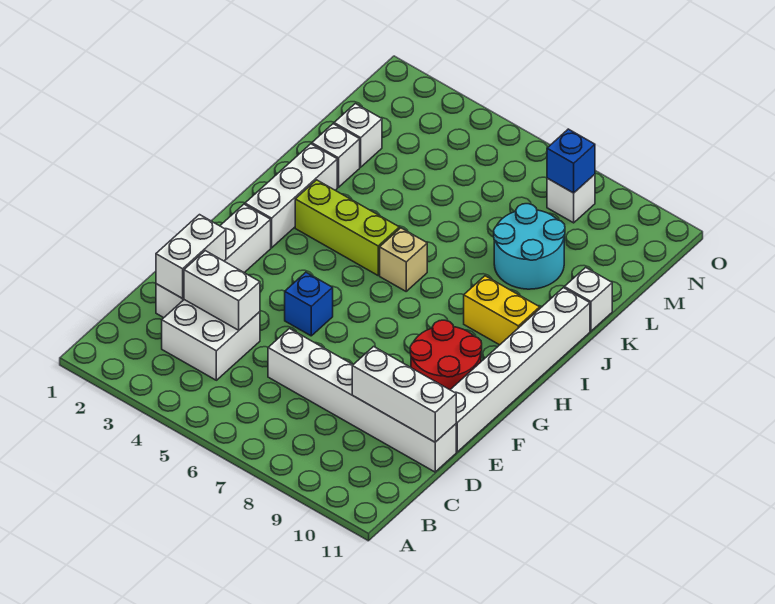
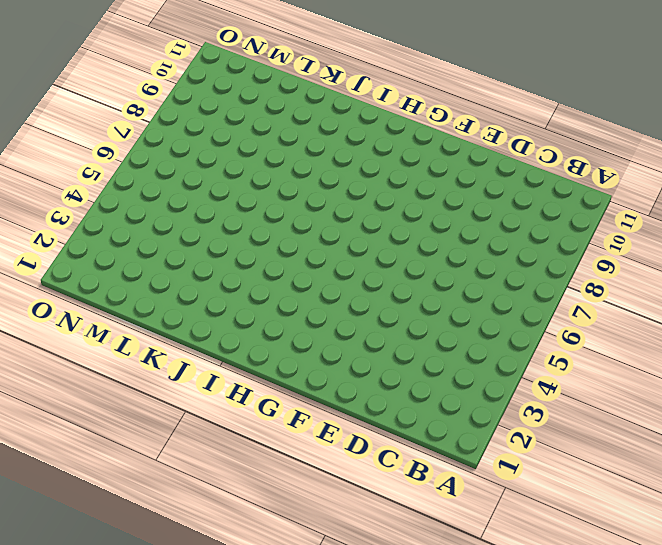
none -> white 2x2 brick [162,300,260,380]
none -> white 1x4 brick [156,204,271,318]
none -> white 1x6 brick [268,329,456,472]

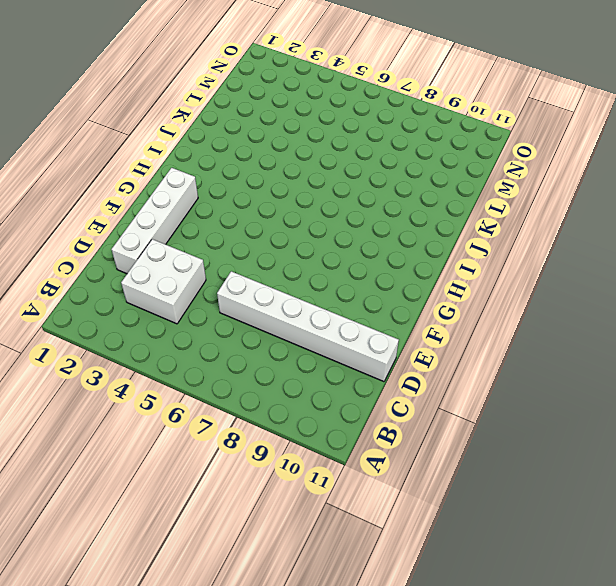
none -> white 1x6 brick [450,288,590,452]
none -> blue 1x1 brick [285,272,333,336]
none -> red 2x2 round brick [410,320,482,390]

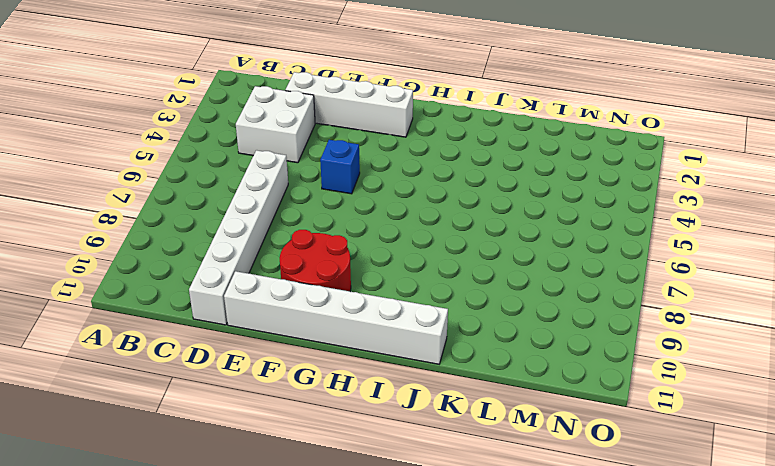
none -> white 1x3 brick [245,144,337,248]
none -> lime 1x3 brick [295,180,399,275]
none -> tan 1x1 brick [380,228,427,291]

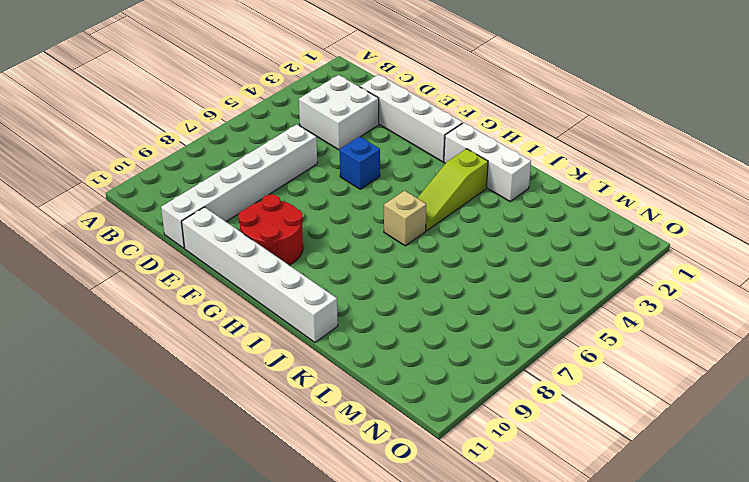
lime 1x3 slope [418,149,488,231] -> lime 1x3 brick [295,180,399,275]
none -> yellow 1x2 brick [464,276,540,345]
none -> white 1x1 brick [312,124,360,187]
none -> cyan 2x2 round brick [494,204,565,289]

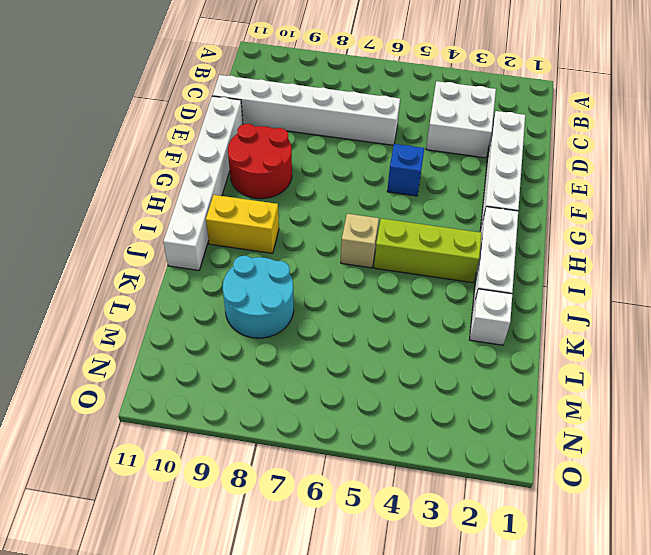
none -> white 1x1 brick [564,267,612,331]
none -> white 1x1 brick [334,104,382,167]
none -> white 1x1 brick [547,174,595,223]

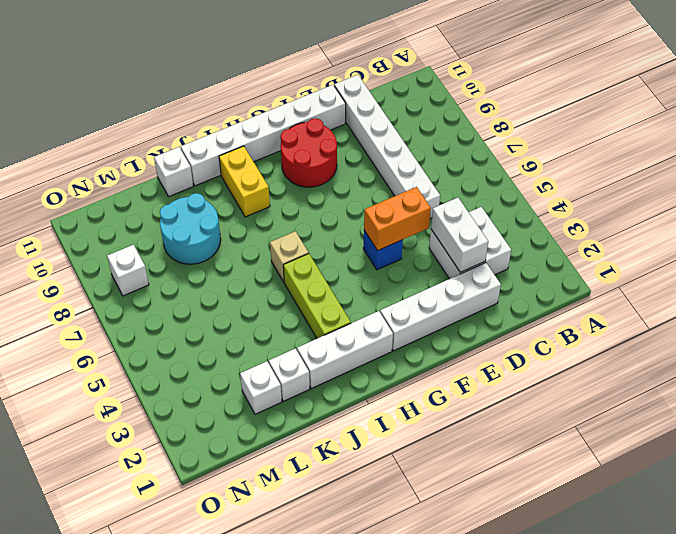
orange 1x2 brick [364,187,431,251] -> none
none -> white 1x2 brick [156,215,226,298]
none -> white 1x3 brick [352,347,456,442]
none -> blue 1x1 brick [547,129,595,193]

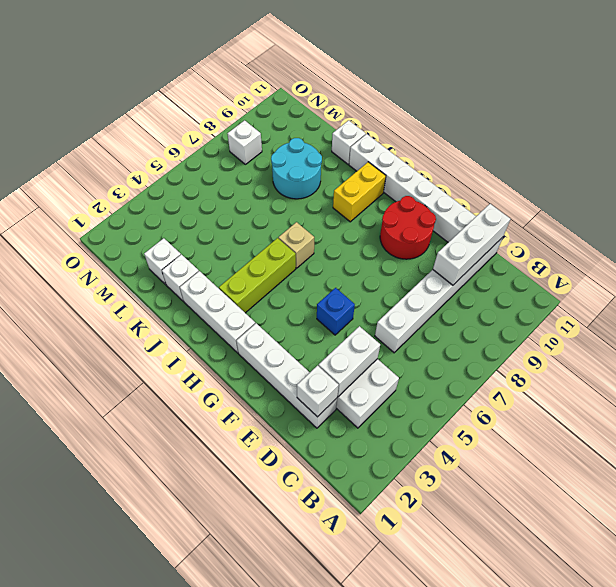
white 1x1 brick [297,366,339,417] -> white 1x2 brick [156,215,226,298]
none -> blue 1x1 brick [547,129,595,193]

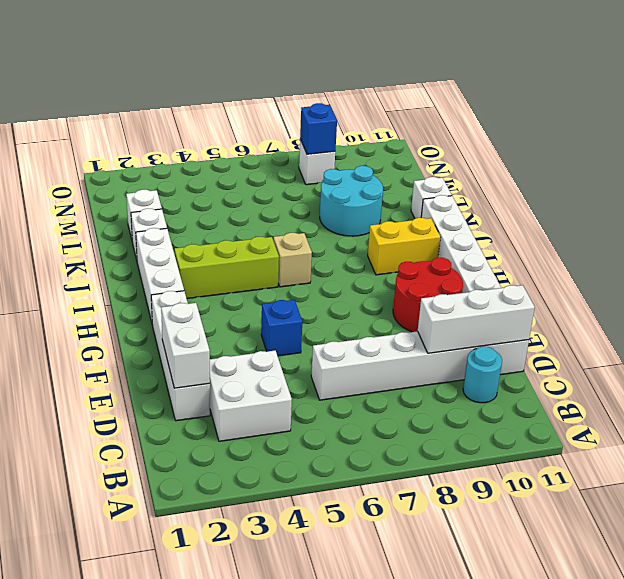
cyan 1x1 round brick [463,346,502,403] -> none
none -> white 1x2 brick [184,251,260,330]

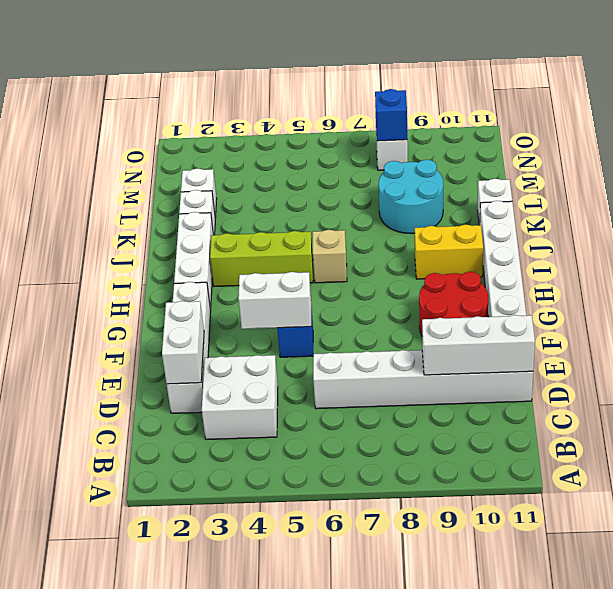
white 1x2 brick [238,272,311,329] -> white 1x2 brick moved to [184,251,260,330]

